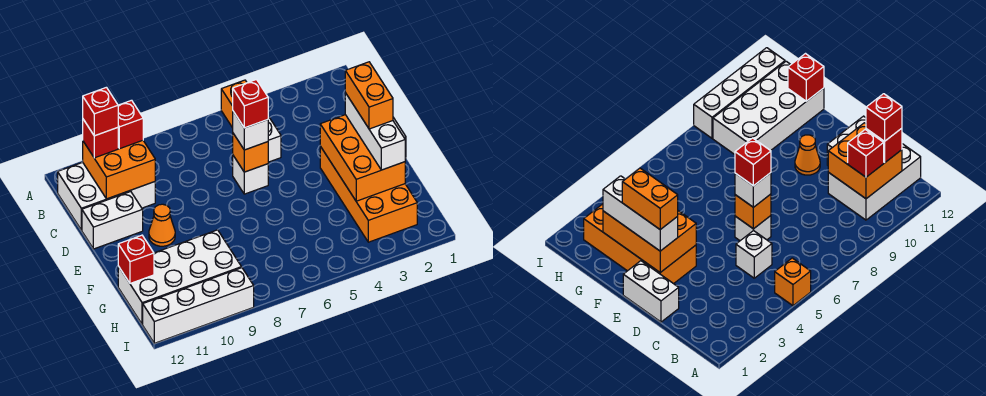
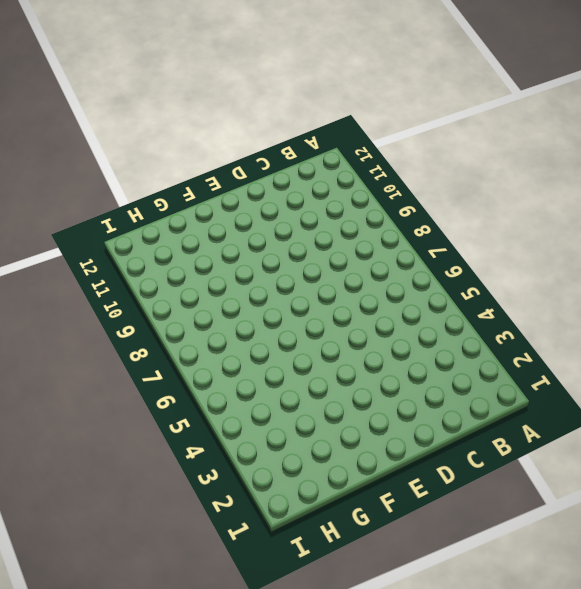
none -> orange 1x1 brick [221,80,247,128]
none -> white 2x3 brick [58,162,155,230]
none -> white 1x1 brick [268,118,281,162]

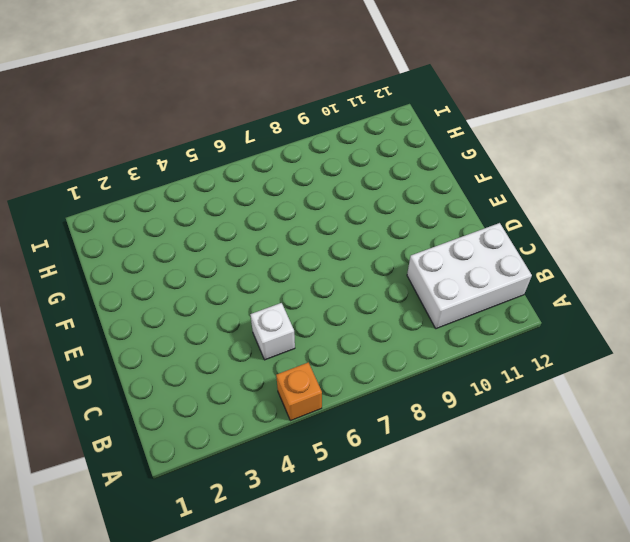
none -> white 1x2 brick [623,261,679,322]
none -> white 1x1 brick [233,156,268,194]
none -> white 1x2 brick [82,192,143,249]

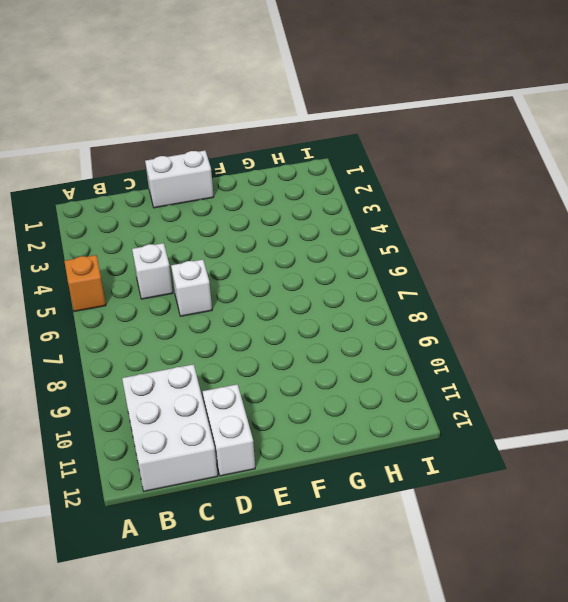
none -> orange 2x4 brick [320,146,417,242]
none -> orange 1x1 cone [149,204,175,246]
none -> white 2x4 brick [118,230,241,325]

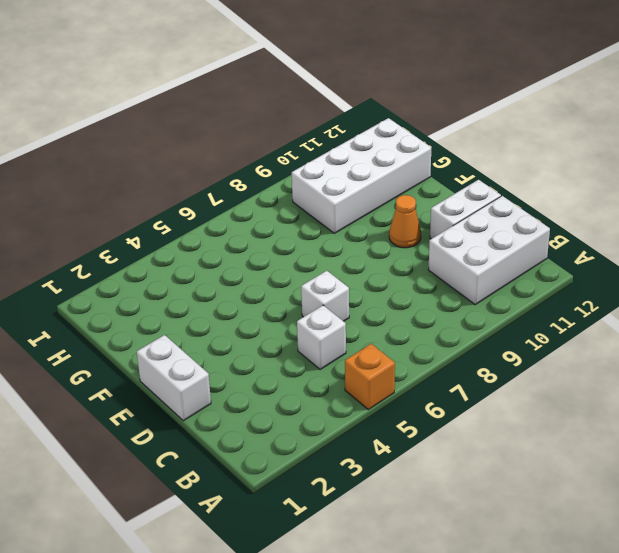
none -> orange 2x4 brick [320,146,417,242]
none -> white 1x4 brick [143,268,254,343]
none -> orange 2x2 brick [83,140,155,199]

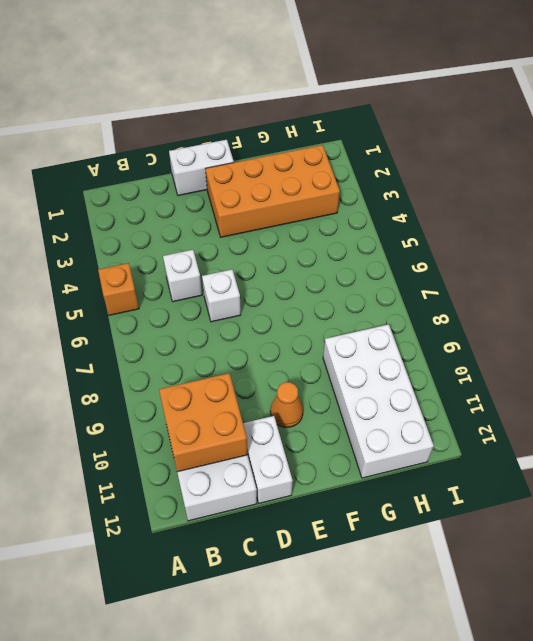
none -> white 1x4 brick [143,268,254,343]
none -> orange 1x1 brick [233,134,268,172]
none -> orange 2x3 brick [320,115,405,201]

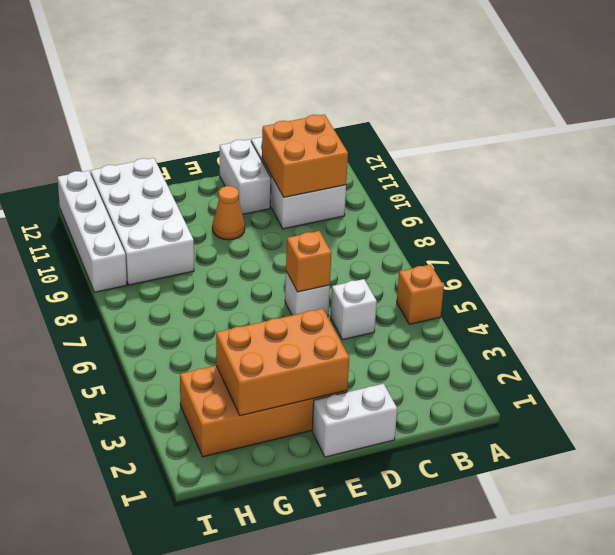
none -> red 1x1 brick [118,235,154,283]
none -> red 1x1 brick [118,100,143,149]
none -> red 1x1 brick [83,119,118,158]

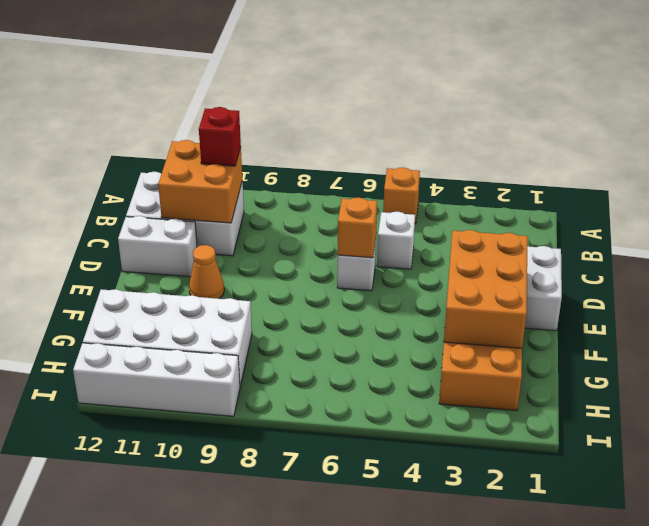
none -> red 1x1 brick [118,235,154,283]
none -> red 1x1 brick [83,119,118,158]
none -> white 1x1 brick [233,111,268,150]

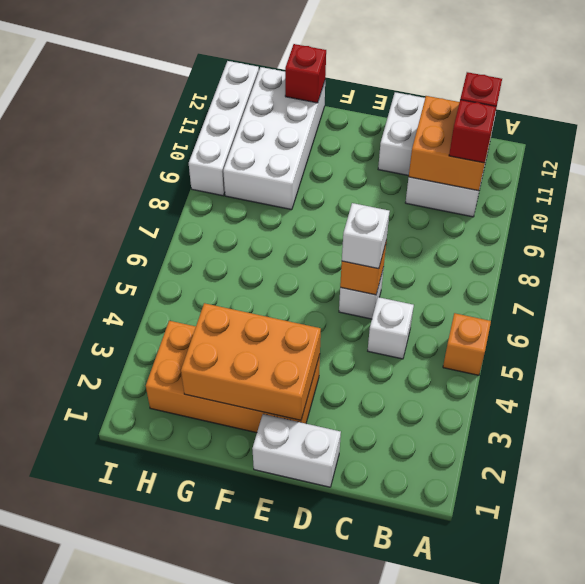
none -> orange 1x1 cone [149,204,175,246]
none -> white 1x3 brick [345,93,405,170]
none -> red 1x1 brick [83,87,118,136]

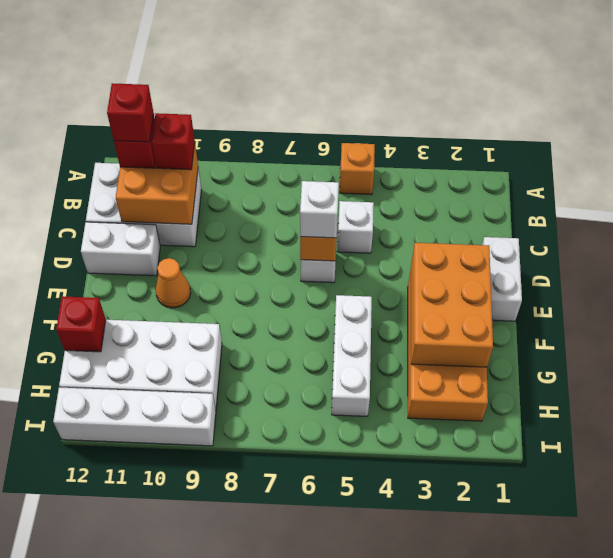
white 1x3 brick [332,295,372,416] -> white 1x3 brick moved to [345,93,405,170]
none -> red 1x1 brick [233,80,268,128]
none -> orange 1x2 brick [345,62,393,129]

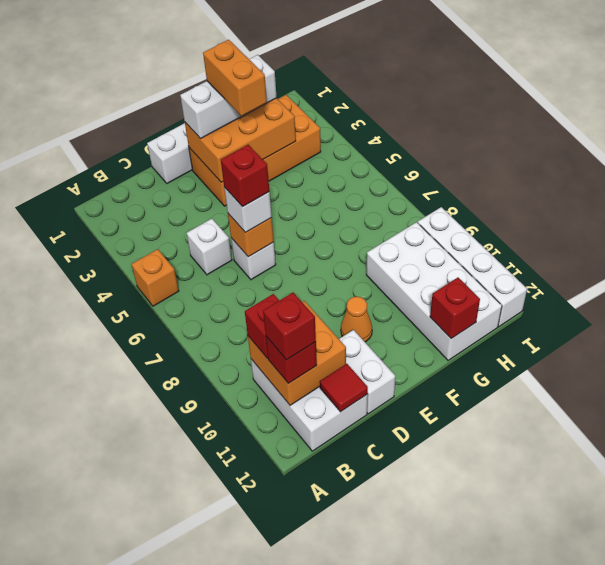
red 1x1 tile [320,364,368,412] -> none
orange 1x2 brick [203,40,267,116] -> orange 1x2 brick turned to [345,62,393,129]

